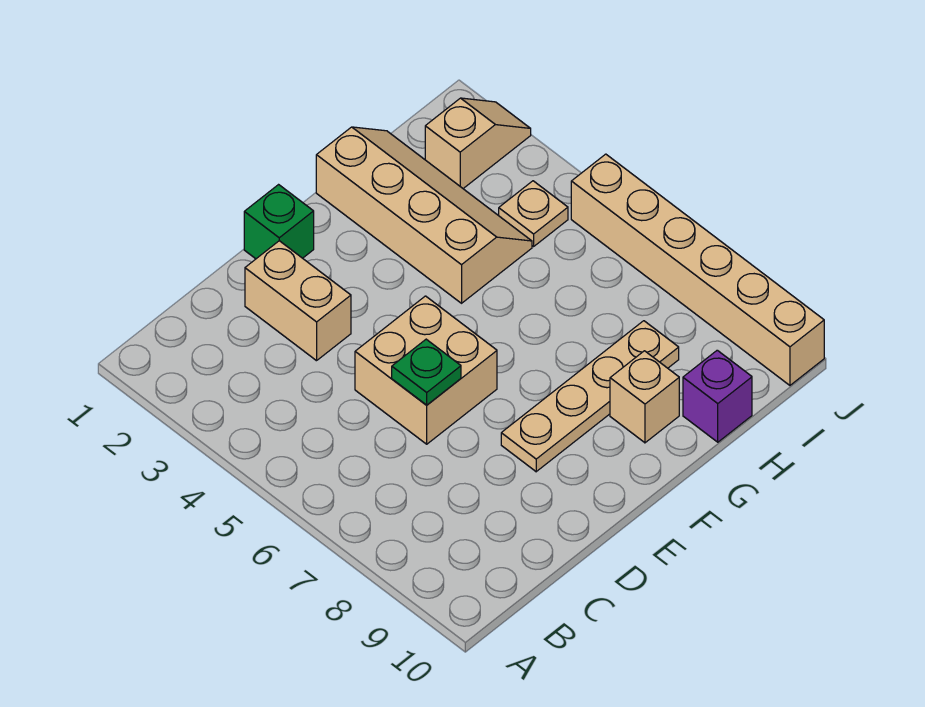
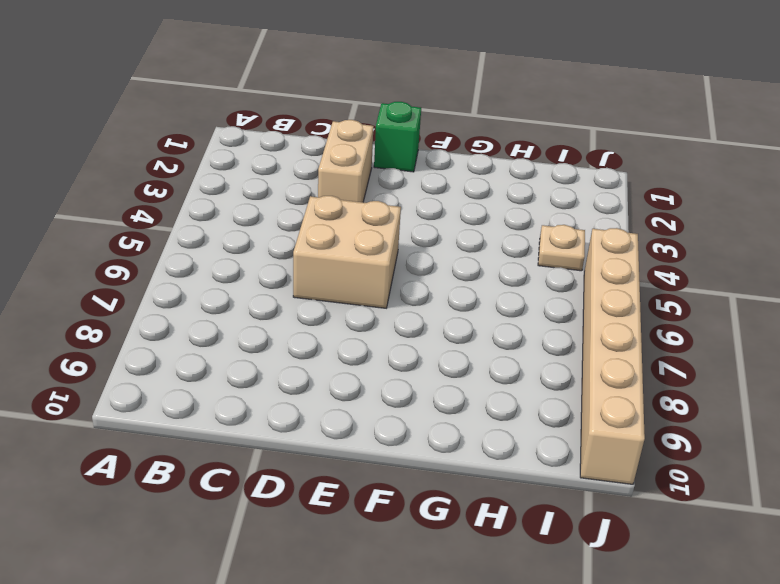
none -> tan 1x4 plate [501,321,679,472]
none -> tan 2x4 slope [316,127,532,303]

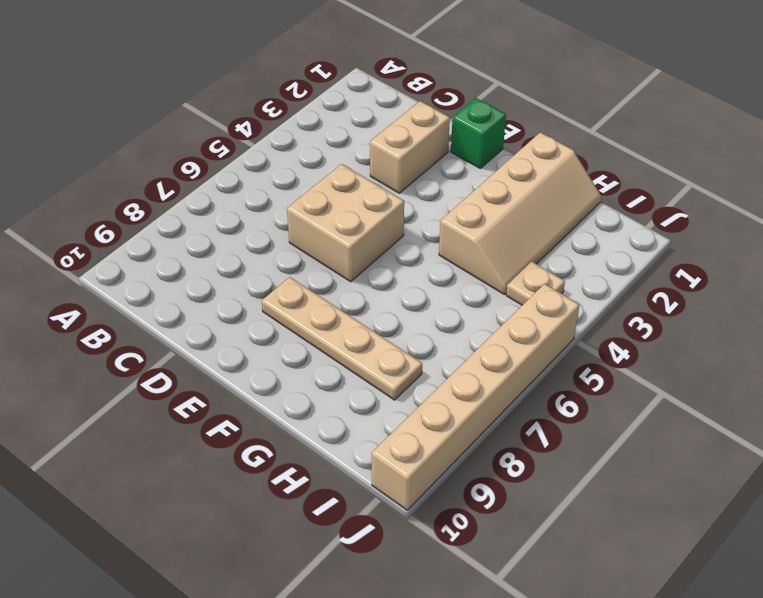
none -> tan 1x1 brick [610,351,679,443]
none -> purple 1x1 brick [683,350,752,442]

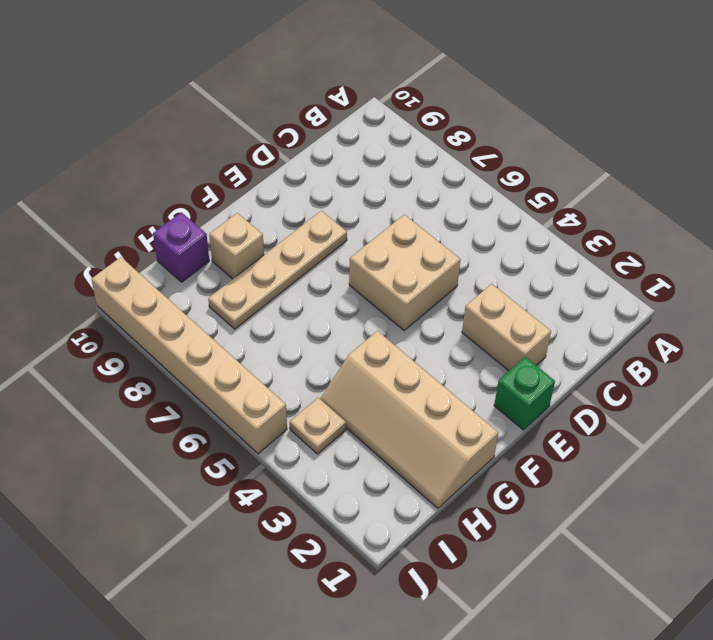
none -> tan 1x2 slope [425,98,531,188]
none -> green 1x1 plate [392,339,461,405]

